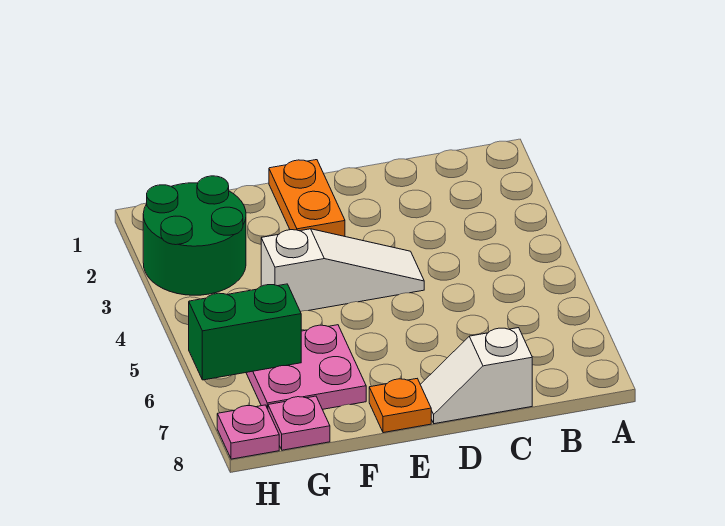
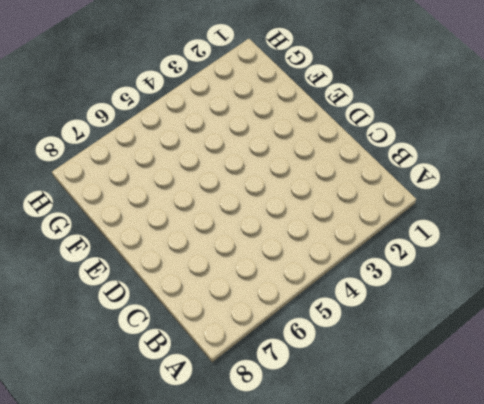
none -> white 1x2 slope [420,328,532,424]
none -> white 1x3 slope [261,229,424,311]

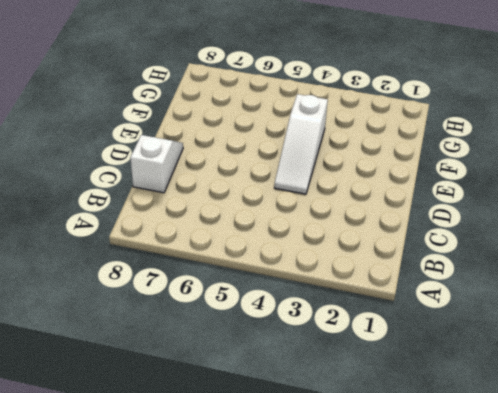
none -> orange 1x2 plate [269,160,345,236]
none -> orange 1x1 plate [369,379,431,433]

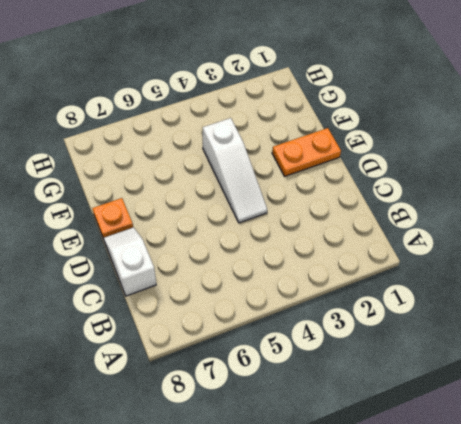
none -> pink 2x2 plate [246,325,366,409]
none -> green 2x2 round brick [143,176,246,295]

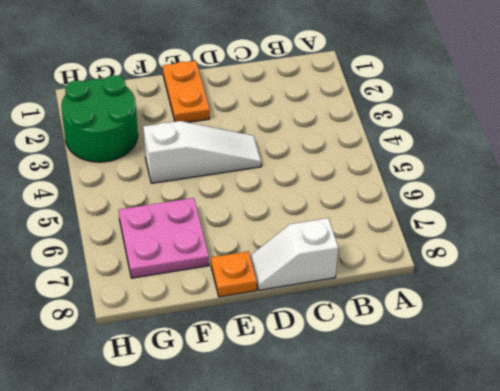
none -> pink 1x1 plate [268,396,330,450]
none -> pink 1x1 plate [217,405,279,459]

